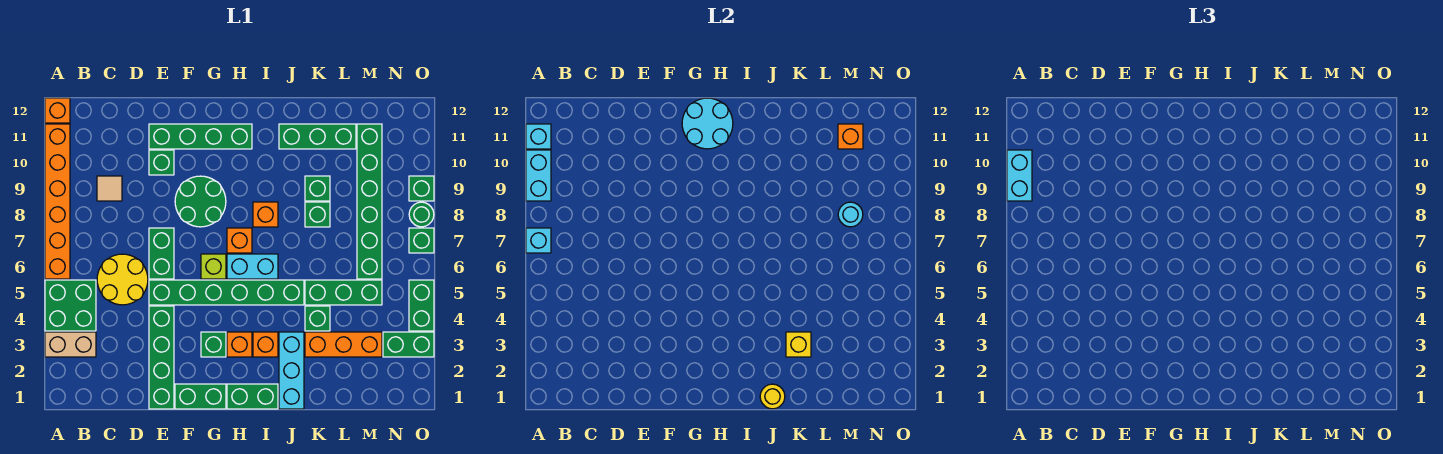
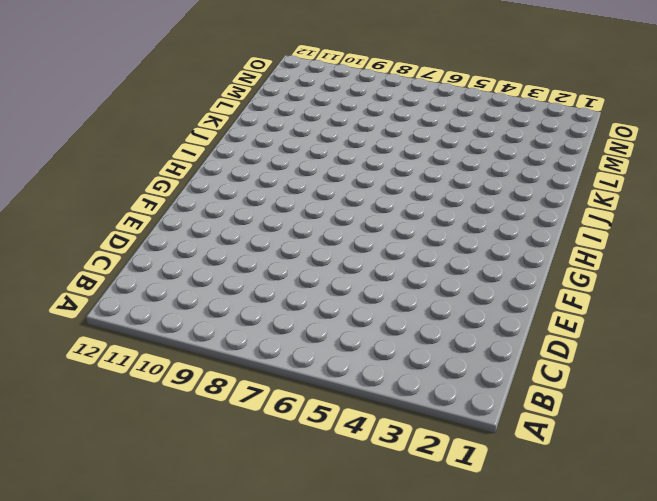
none -> tan 1x2 brick [45,332,96,357]
none -> green 2x2 brick [45,280,96,331]
none -> orange 1x6 brick [45,124,70,279]
none -> orange 1x1 brick [45,98,70,123]

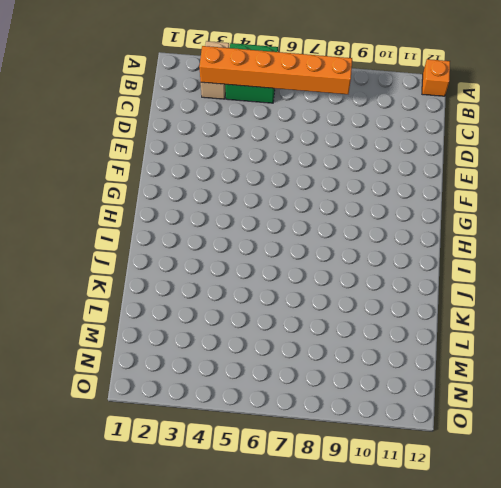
orange 1x6 brick [199,46,352,94] -> orange 1x6 brick moved to [45,124,70,279]
none -> yellow 2x2 round brick [97,254,148,305]
none -> tan 1x1 tile [97,176,122,201]
none -> green 1x4 brick [149,306,174,409]
none -> green 1x6 brick [149,280,304,305]

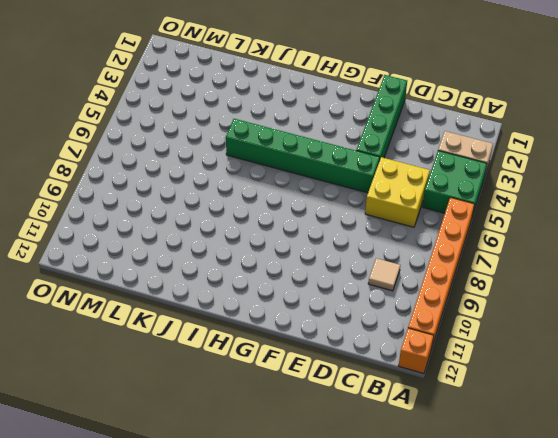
yellow 2x2 brick [365,157,430,227] -> yellow 2x2 round brick [97,254,148,305]
none -> green 1x2 brick [149,228,174,279]
none -> green 1x1 brick [149,150,174,175]
none -> green 1x4 brick [149,124,252,149]
none -> green 1x2 brick [175,384,226,409]

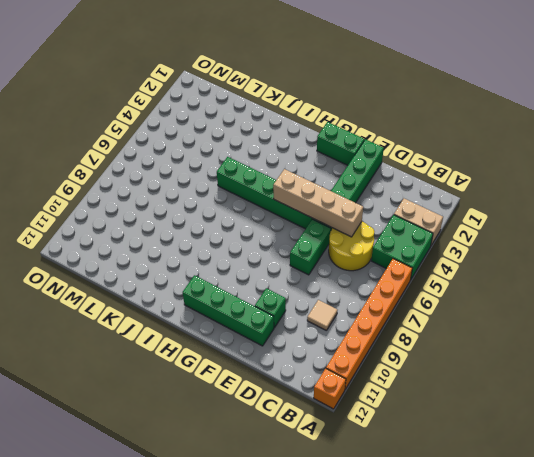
tan 1x4 brick [273,169,363,237] -> none
none -> green 2x2 round brick [175,176,226,227]
none -> green 1x1 brick [201,332,226,357]
none -> lime 1x1 brick [201,254,226,279]
none -> green 1x2 brick [227,384,278,409]

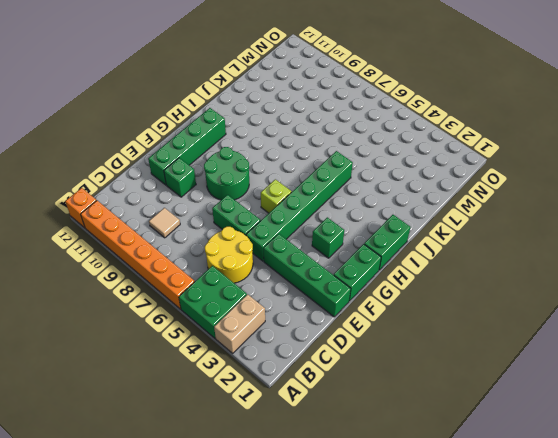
none -> orange 1x1 brick [227,332,252,357]
none -> cyan 1x2 brick [227,254,278,279]
none -> orange 1x1 brick [227,228,252,253]
none -> orange 1x1 brick [253,332,278,357]

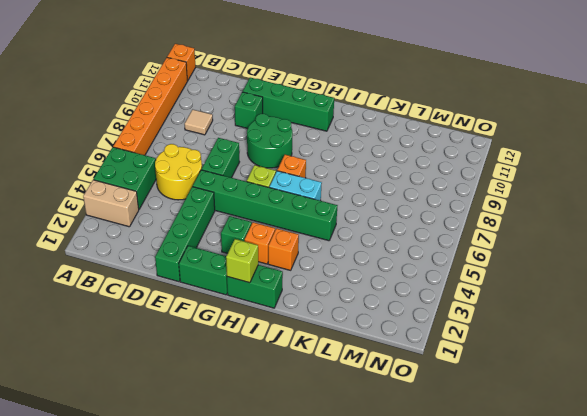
lime 1x1 brick [226,239,258,283] -> none
none -> orange 1x1 brick [253,202,278,227]
none -> cyan 1x3 brick [279,332,304,409]
none -> green 1x3 brick [279,124,356,149]
none -> orange 1x3 brick [305,332,382,357]

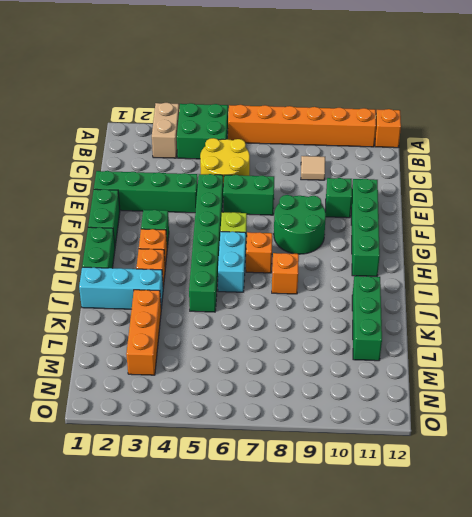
none -> green 1x1 brick [305,306,330,331]
none -> green 1x3 brick [305,280,382,305]
none -> green 1x1 brick [305,202,330,227]
none -> green 1x1 brick [305,176,330,201]

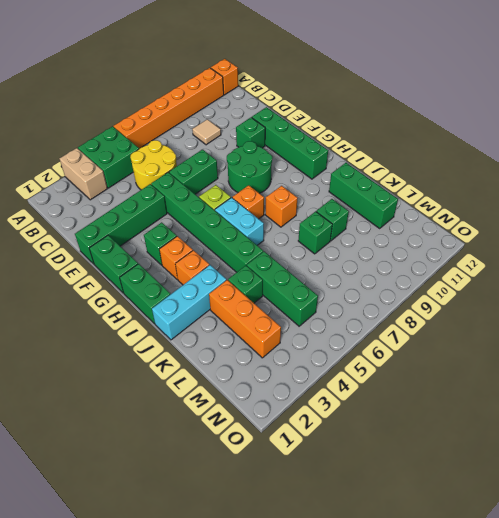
none -> green 1x6 brick [357,124,382,279]
none -> green 1x2 brick [383,332,434,357]
none -> green 1x2 brick [409,280,434,331]
none -> green 1x1 brick [409,228,434,253]

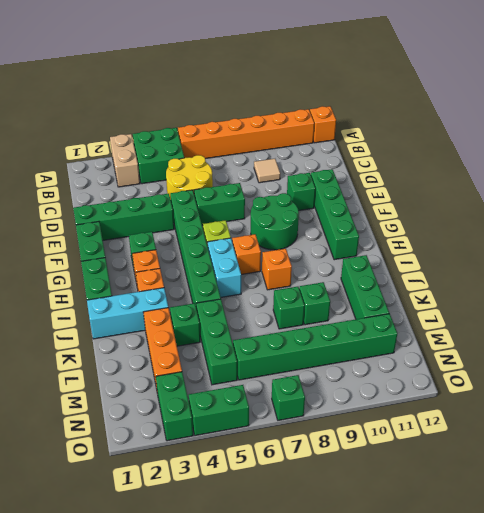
none -> green 1x1 round brick [409,202,434,227]
none -> green 1x1 brick [409,176,434,201]
none -> cyan 1x1 brick [526,228,551,253]
none -> cyan 1x2 brick [526,150,551,201]

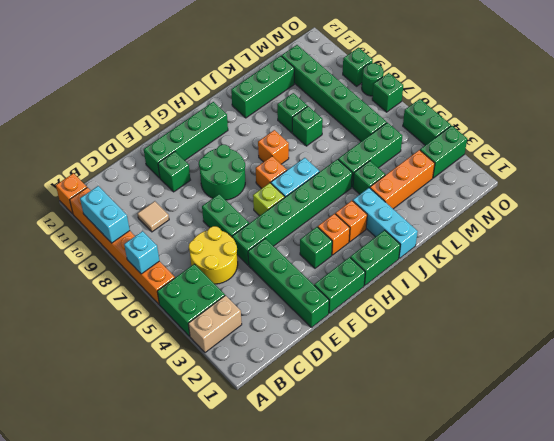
none -> cyan 1x1 brick [526,124,551,149]
none -> cyan 2x2 round brick [682,98,733,149]
none -> yellow 1x1 round brick [760,384,785,409]
none -> yellow 1x1 brick [786,332,811,357]

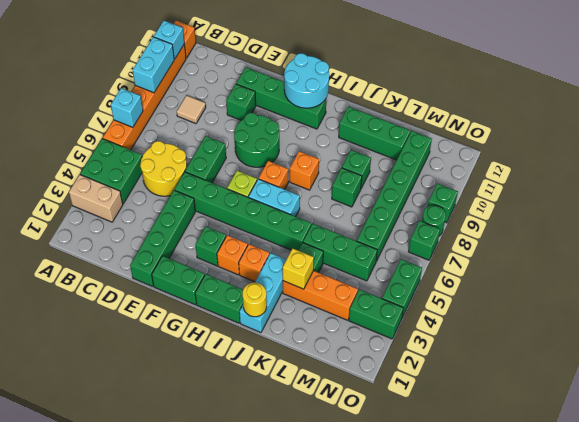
none -> cyan 1x1 round brick [838,202,863,227]
none -> orange 1x1 brick [838,124,863,149]
none -> cyan 1x2 brick [1007,150,1032,201]

